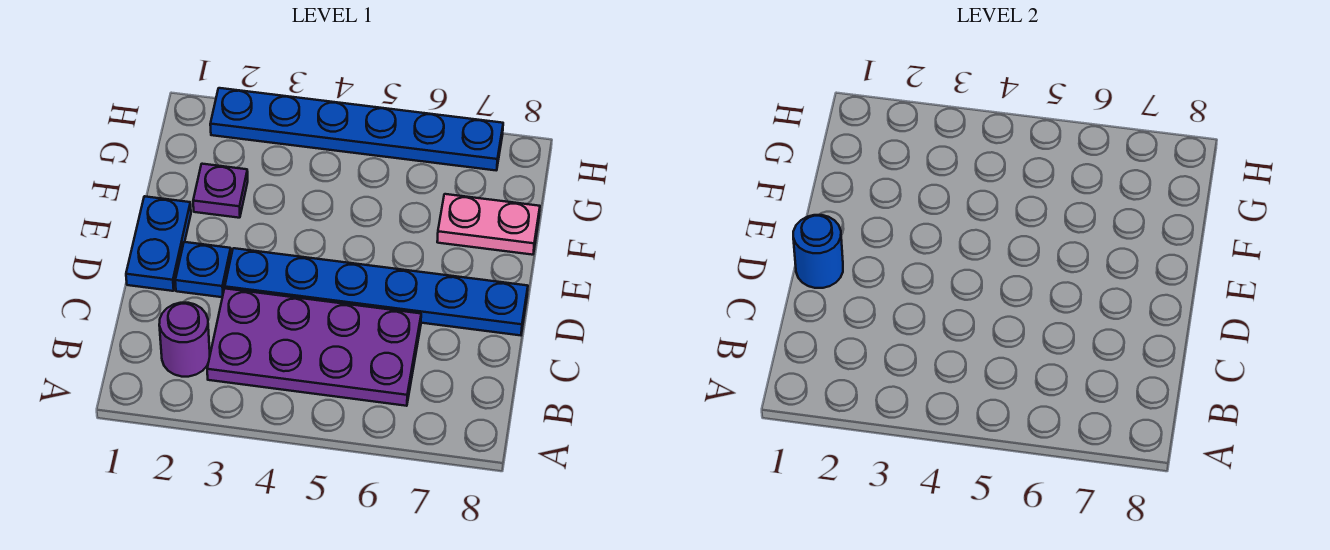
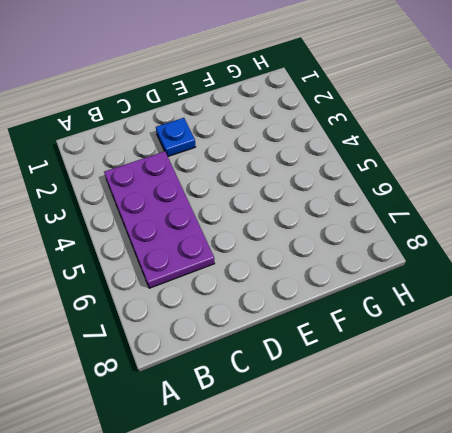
none -> purple 1x1 round brick [159,303,210,377]
none -> blue 1x2 plate [126,196,191,291]

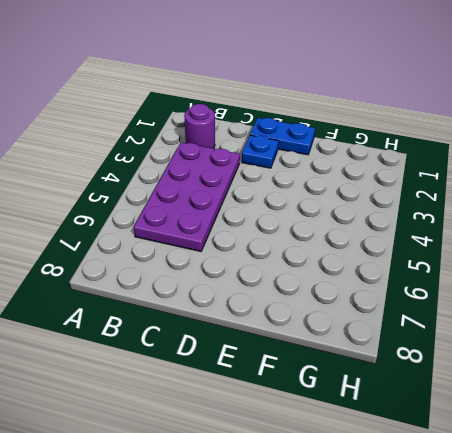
none -> blue 1x6 plate [225,248,528,335]
none -> purple 1x1 plate [193,164,248,218]

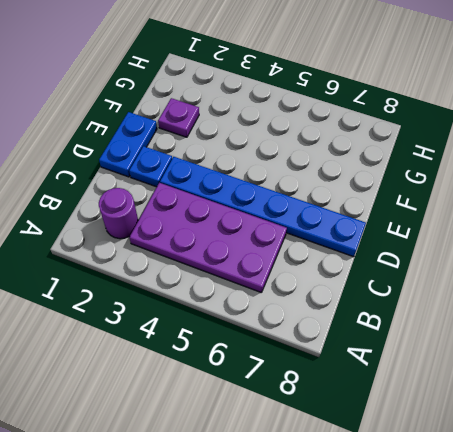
none -> pink 1x2 plate [437,194,540,255]
none -> blue 1x6 plate [210,88,503,170]

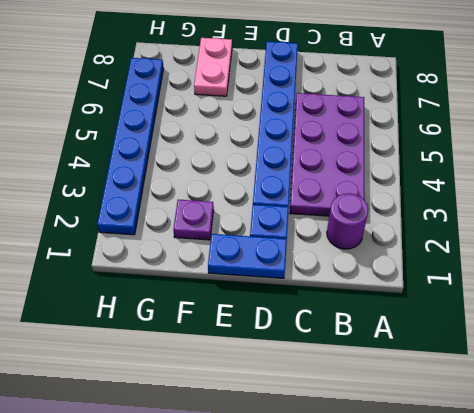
none -> blue 1x1 round brick [793,215,843,288]

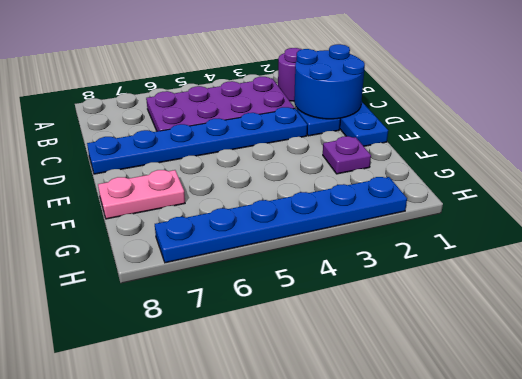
blue 2x2 round brick [294,44,365,119] -> blue 1x1 round brick [793,215,843,288]

